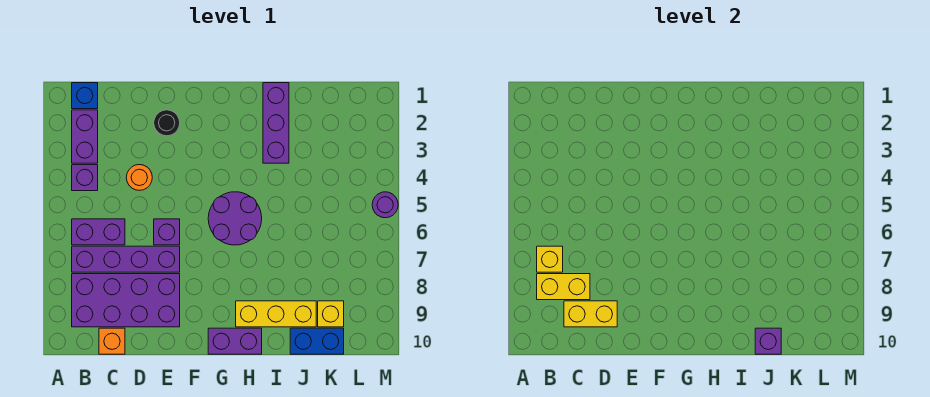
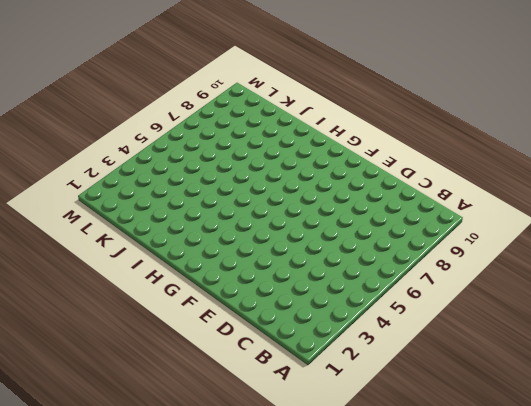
none -> blue 1x1 brick [72,83,98,109]
none -> purple 1x2 brick [72,110,98,163]
none -> purple 1x1 brick [72,165,98,191]

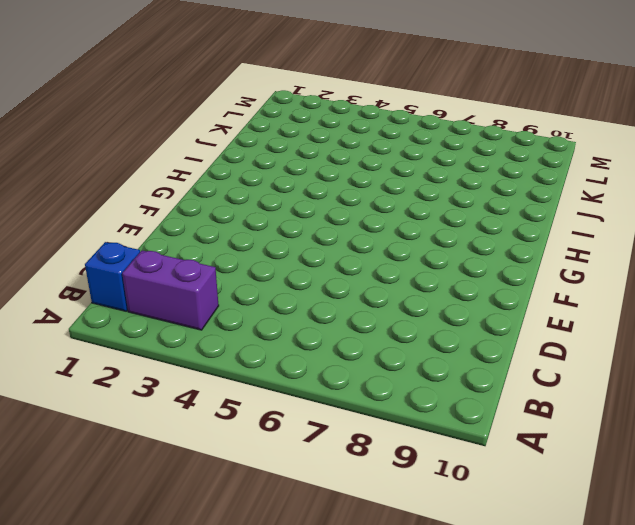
none -> purple 1x1 brick [72,165,98,191]
none -> purple 1x2 brick [72,219,125,245]
none -> purple 1x4 brick [72,246,180,272]

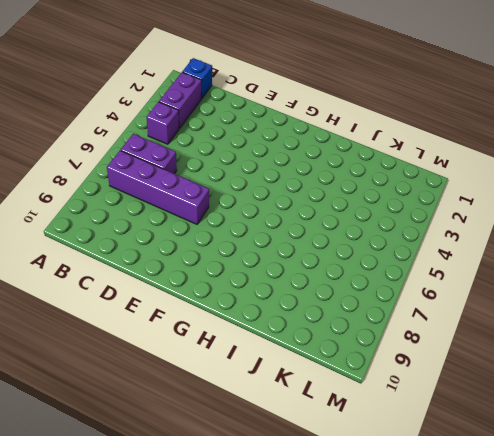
none -> purple 2x4 brick [72,274,180,327]
none -> orange 1x1 brick [99,328,125,354]
none -> orange 1x1 round brick [126,165,152,190]

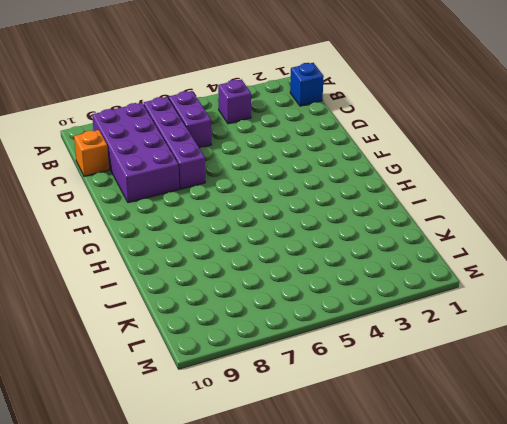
none -> purple 1x2 brick [72,110,98,163]
none -> orange 1x1 round brick [126,165,152,190]
none -> black 1x1 round brick [154,110,180,136]

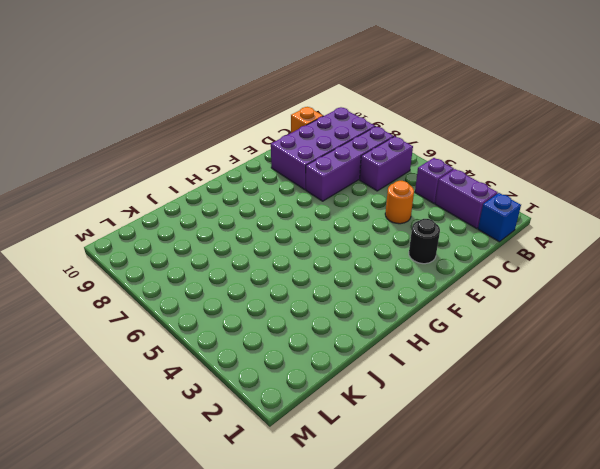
none -> purple 1x1 brick [154,219,180,245]
none -> purple 2x2 round brick [208,192,262,245]
none -> purple 1x2 brick [208,328,262,354]

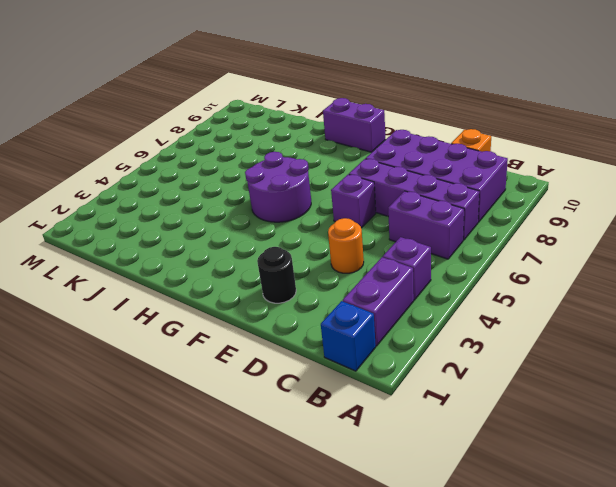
none -> yellow 1x3 brick [236,301,316,327]
none -> purple 1x3 brick [263,83,289,163]
none -> blue 1x2 brick [290,328,344,354]

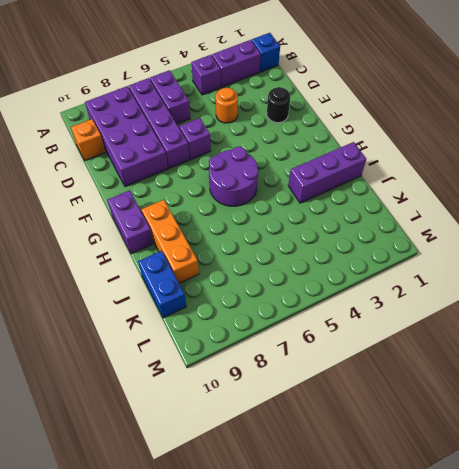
orange 1x3 brick [141,200,199,283] -> yellow 1x3 brick [236,301,316,327]
none -> yellow 1x1 brick [318,301,344,327]
none -> purple 1x1 round brick [372,192,398,218]
none -> yellow 1x1 brick [537,246,563,272]

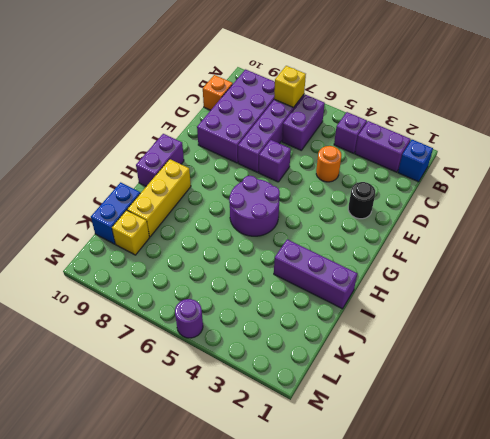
none -> yellow 1x2 brick [537,274,590,300]
none -> yellow 1x2 brick [564,301,617,327]
none -> purple 1x1 brick [755,328,781,354]

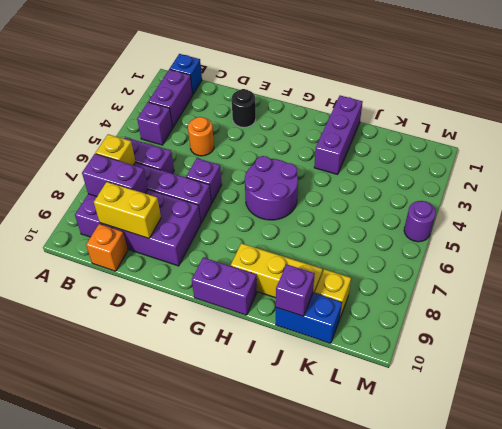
purple 1x2 brick [82,154,148,196] -> yellow 1x2 brick [537,274,590,300]

